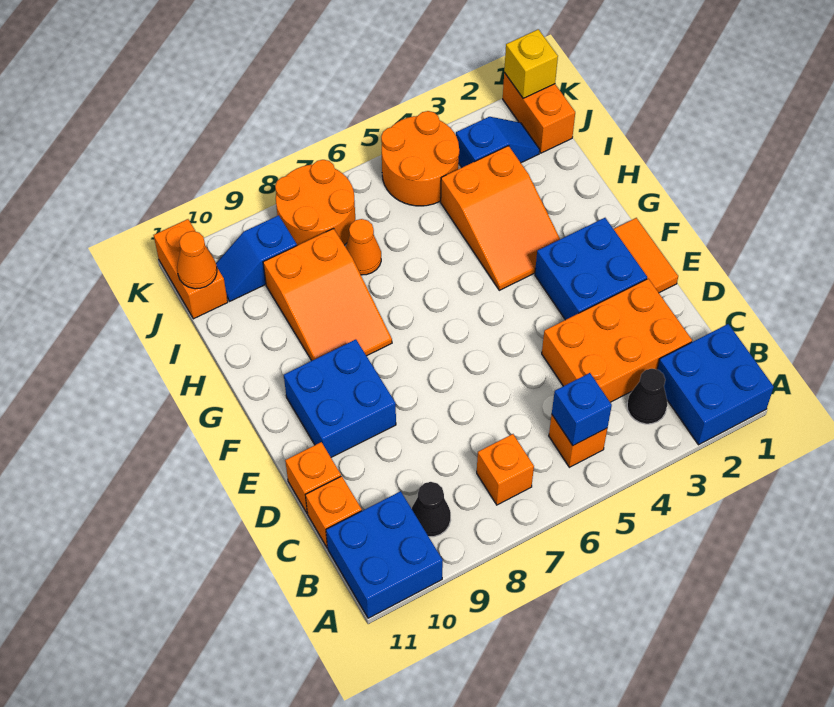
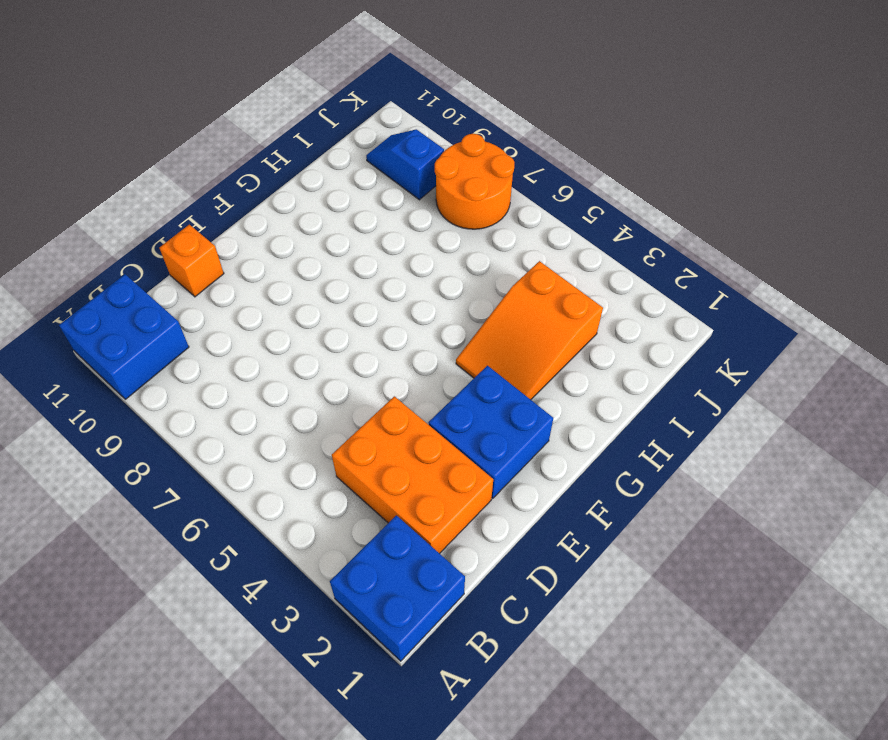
none -> black 1x1 cone [627,369,667,424]
none -> orange 1x1 brick [549,415,607,467]
none -> orange 1x1 brick [477,434,534,505]

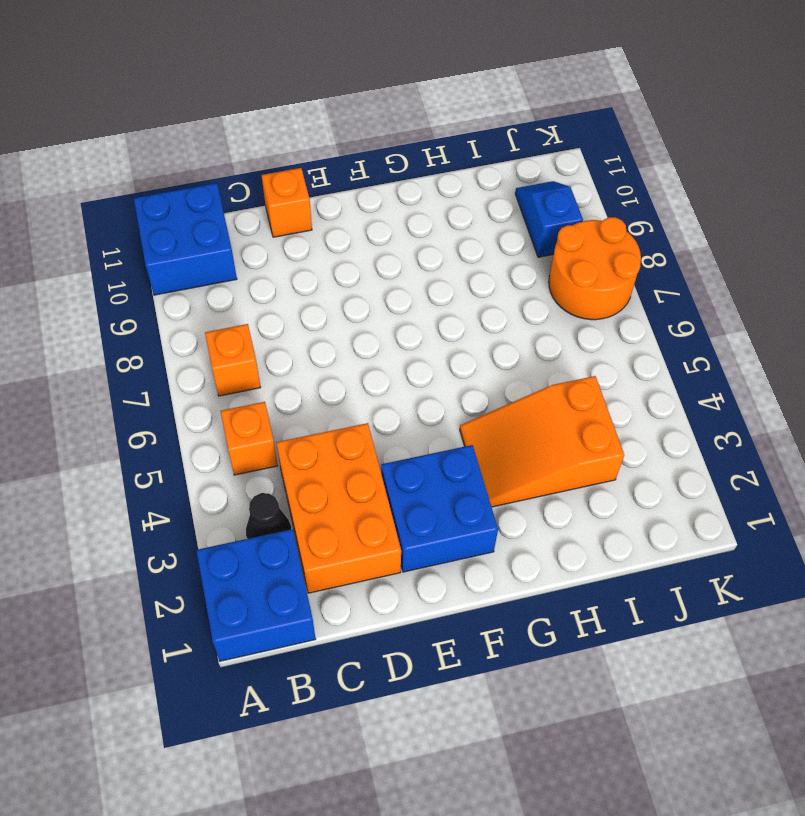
none -> black 1x1 cone [412,482,451,537]
none -> orange 1x1 brick [306,476,362,548]
none -> orange 1x2 tile [614,218,678,293]

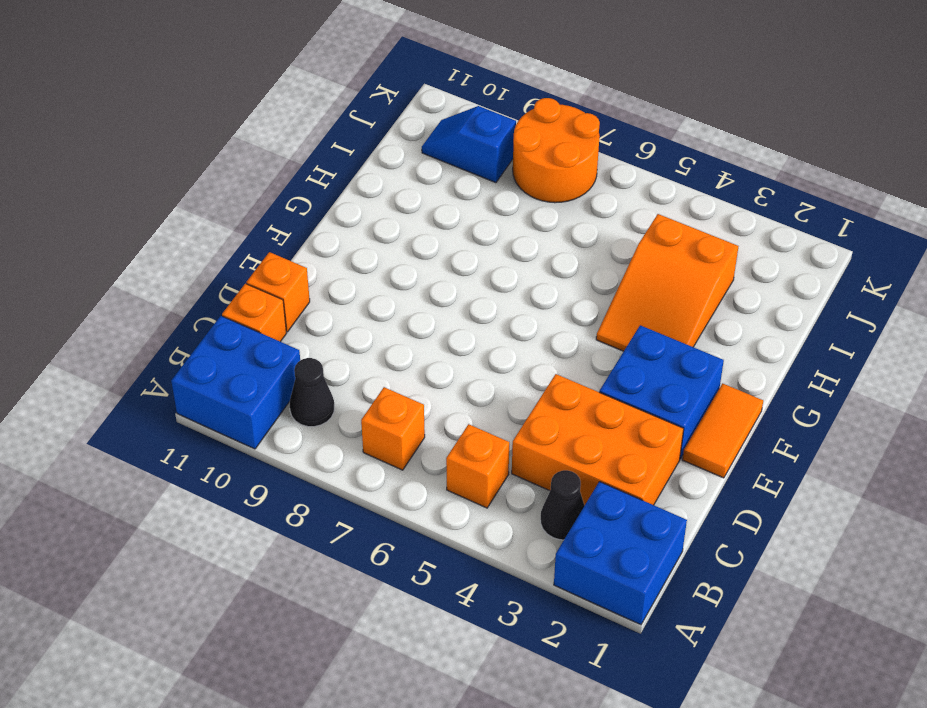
none -> blue 2x2 brick [284,339,396,457]
none -> orange 2x3 slope [263,229,392,361]
none -> orange 1x1 cone [346,219,381,275]

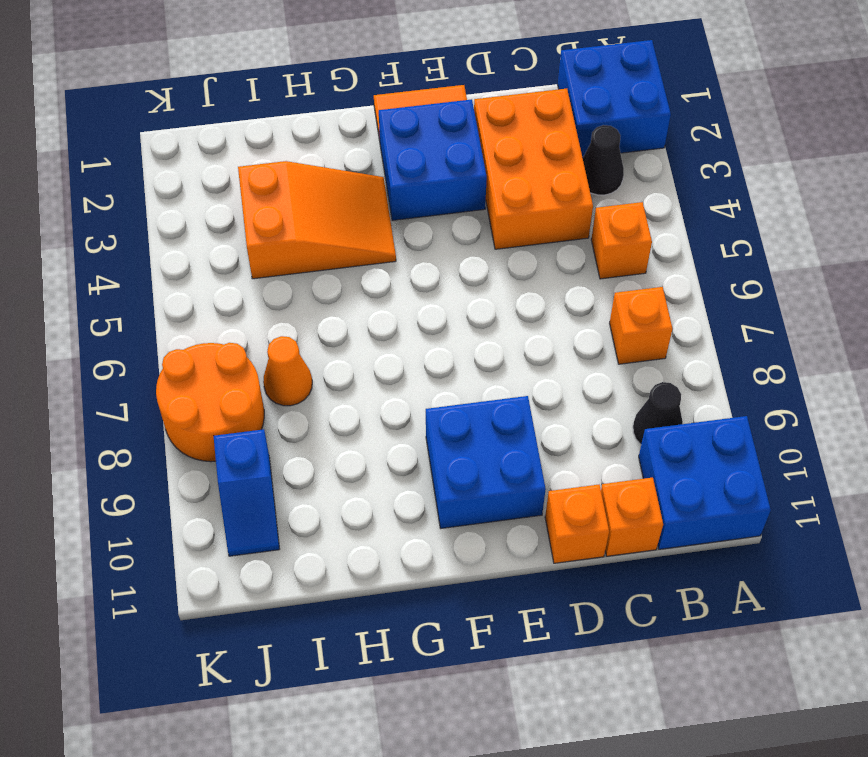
none -> orange 2x3 slope [263,229,392,361]
none -> orange 1x2 brick [503,73,575,153]
none -> blue 1x2 slope [456,117,540,167]

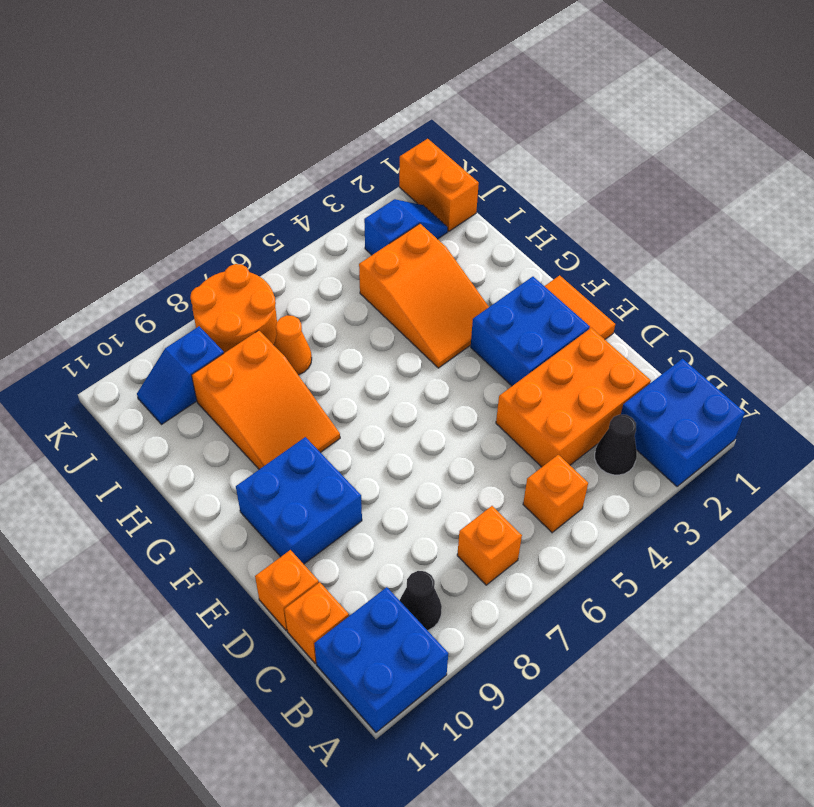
none -> orange 2x2 round brick [381,111,459,206]
none -> orange 1x2 brick [154,219,228,319]
none -> blue 1x1 brick [552,373,612,445]

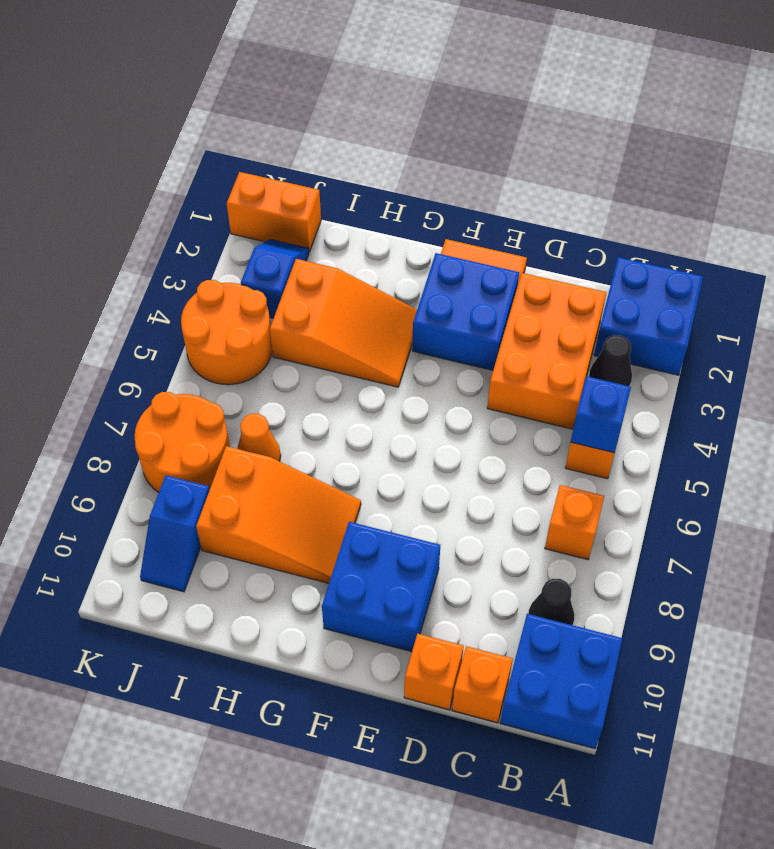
none -> orange 1x2 brick [154,219,228,319]
none -> orange 1x1 cone [177,231,217,289]
none -> yellow 1x1 brick [504,29,558,98]

